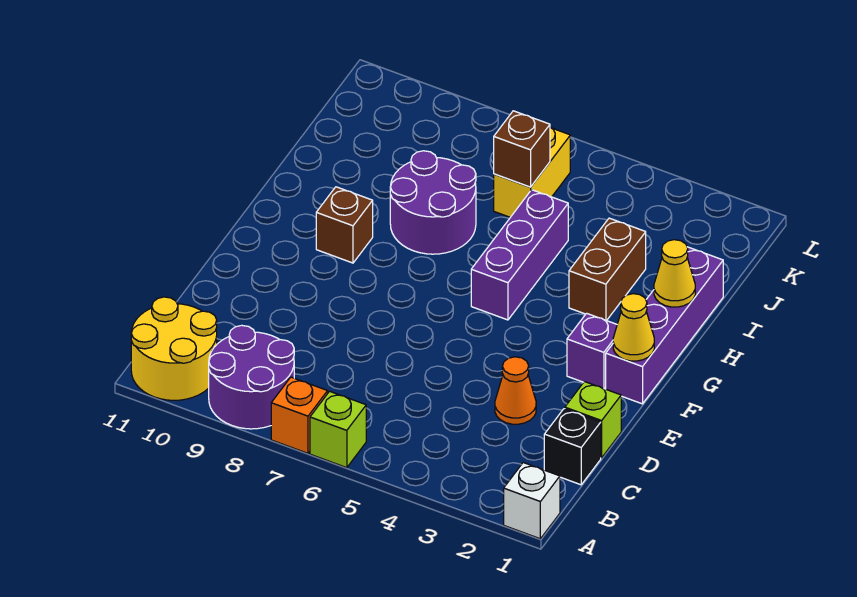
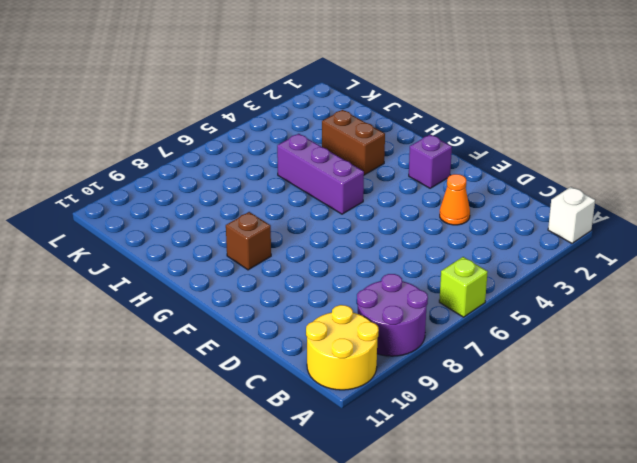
none -> orange 1x1 brick [271,377,328,453]
none -> black 1x1 brick [544,409,601,485]
none -> lime 1x1 brick [565,382,621,458]

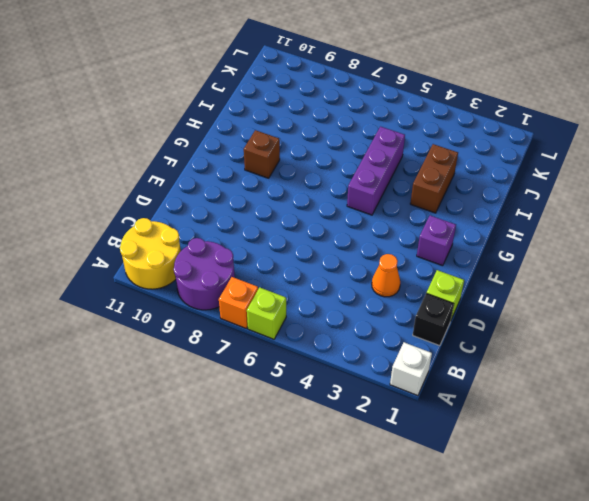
none -> purple 1x4 brick [606,247,723,404]
none -> purple 2x2 round brick [390,151,476,254]
none -> yellow 1x2 brick [494,128,570,217]

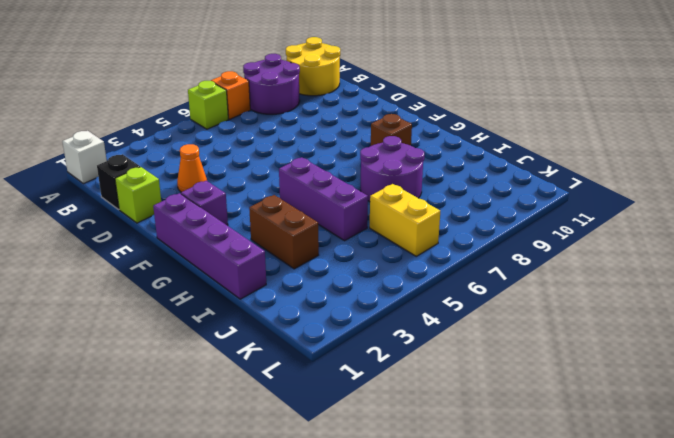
none -> yellow 1x1 cone [613,294,654,361]
none -> yellow 1x1 cone [654,240,695,307]
none -> brown 1x1 brick [494,111,550,187]

